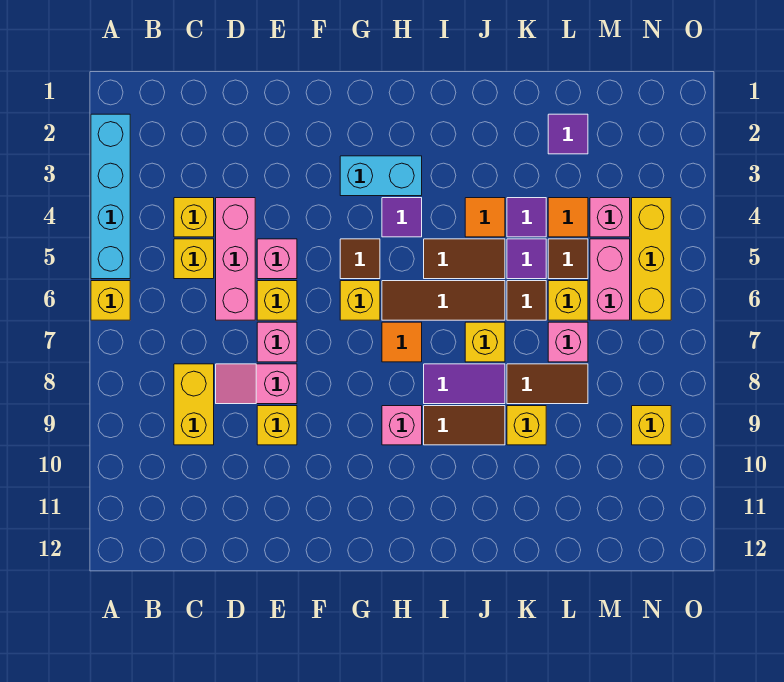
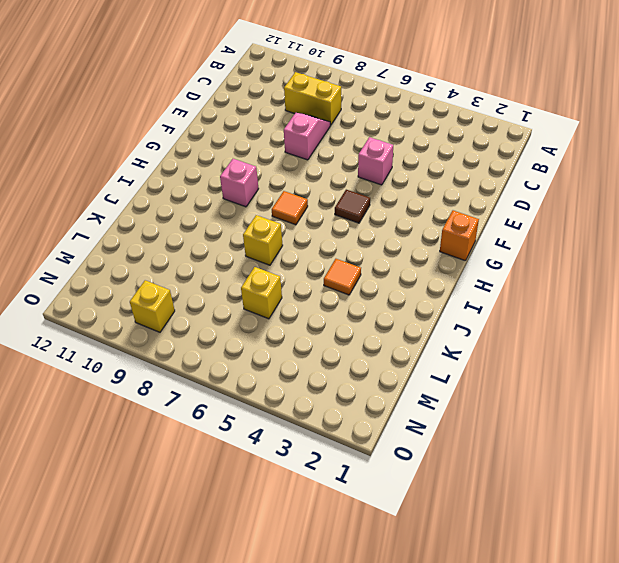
orange 1x1 brick [440,210,479,261] -> none
none -> cyan 1x4 brick [91,114,130,279]
none -> yellow 1x1 brick [91,281,130,320]
none -> yellow 1x1 brick [174,198,214,237]
none -> yellow 1x1 brick [174,239,214,279]

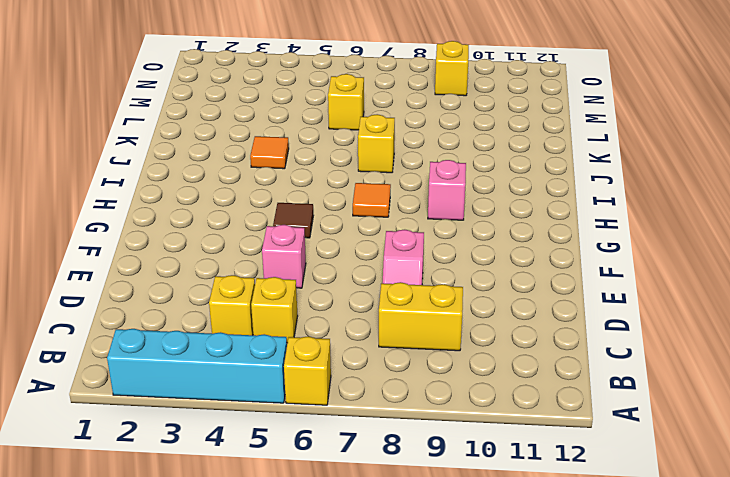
none -> pink 1x3 brick [216,198,255,320]
none -> yellow 1x1 brick [257,281,297,320]
none -> pink 1x1 brick [257,322,297,362]
none -> yellow 1x1 brick [257,406,297,445]

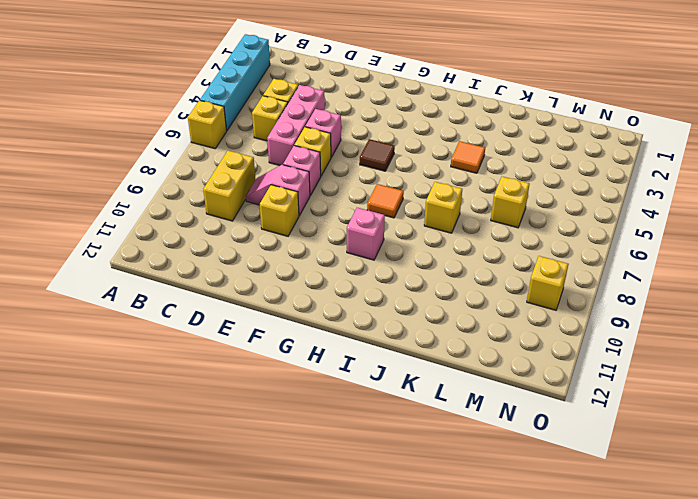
none -> cyan 1x2 brick [340,156,422,196]
none -> yellow 1x1 brick [340,281,380,320]
none -> purple 1x1 tile [382,198,422,237]
none -> brown 1x3 tile [382,281,505,320]

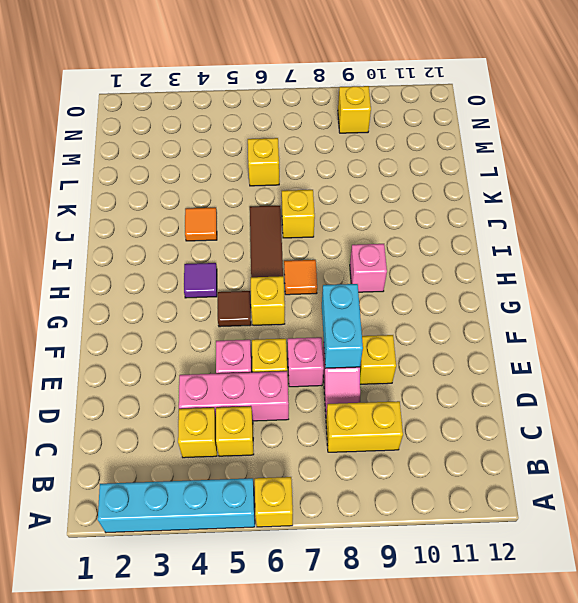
cyan 1x2 brick [322,284,363,368] -> cyan 1x2 brick moved to [340,156,422,196]
none -> brown 1x2 tile [424,239,505,279]
none -> purple 1x2 tile [424,364,505,404]
none -> brown 1x2 tile [424,406,505,445]
none -> purple 1x1 tile [507,198,546,237]

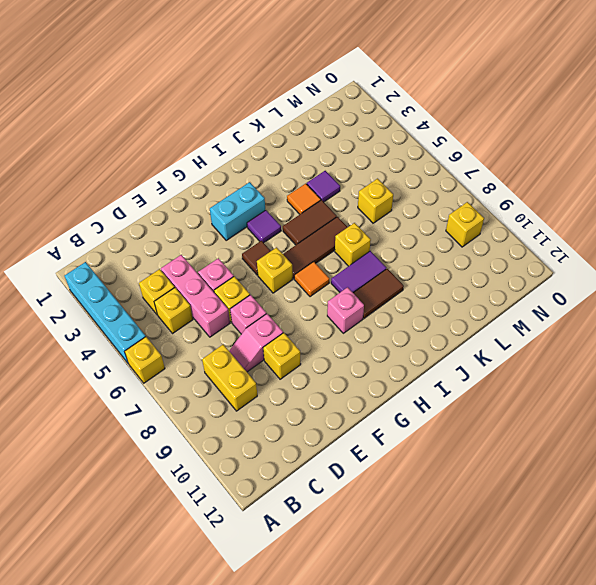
none -> purple 1x1 tile [507,239,546,279]
none -> brown 1x1 tile [507,281,546,320]
none -> brown 1x2 tile [507,364,588,404]
none -> yellow 1x1 brick [507,406,546,445]

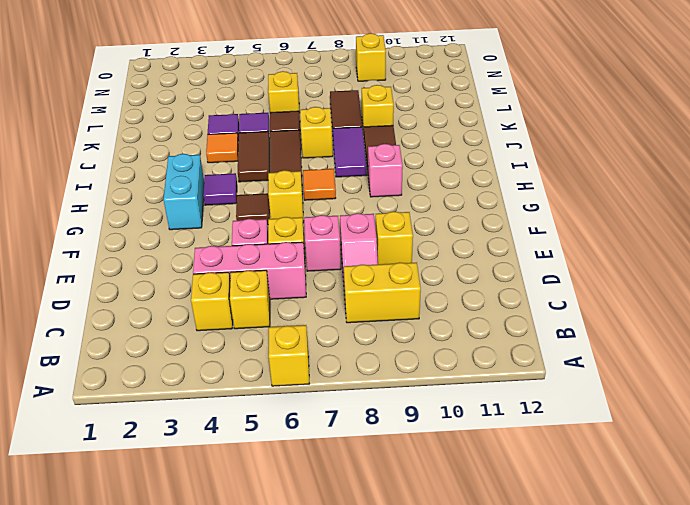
none -> cyan 1x4 brick [91,114,130,279]
none -> purple 1x1 tile [548,114,588,154]
none -> orange 1x1 tile [548,198,588,237]
none -> brown 1x1 tile [548,239,588,279]

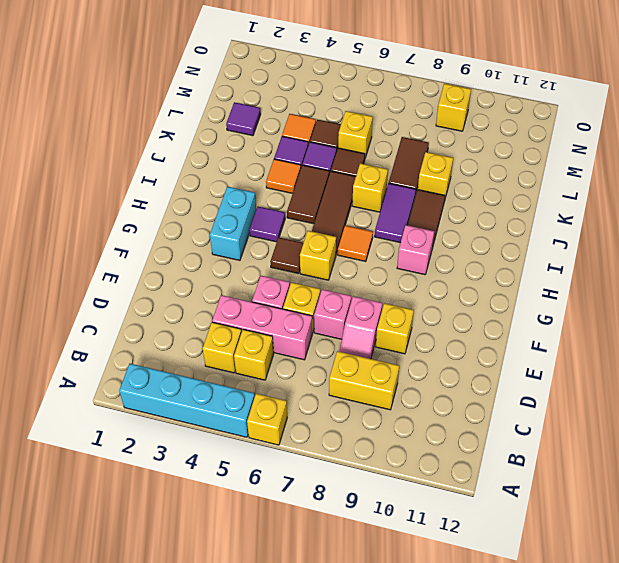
none -> pink 1x1 brick [548,322,588,362]
none -> pink 1x1 brick [590,198,630,237]
none -> pink 1x2 brick [590,239,630,320]
none -> yellow 1x3 brick [632,198,671,320]

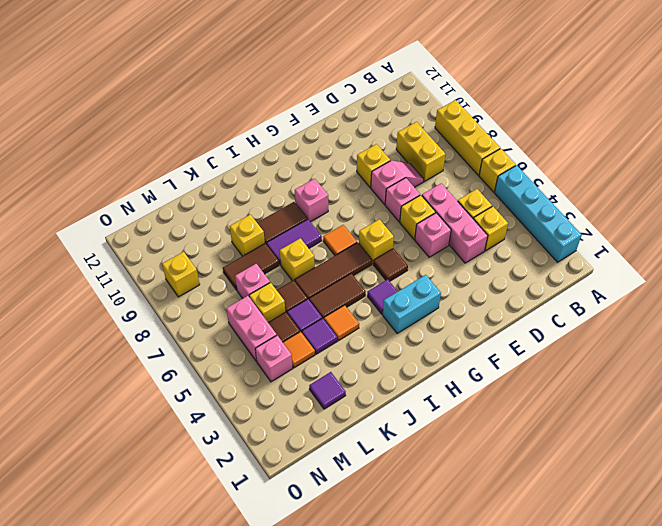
yellow 1x3 brick [435,100,500,175] -> yellow 1x3 brick moved to [632,198,671,320]

